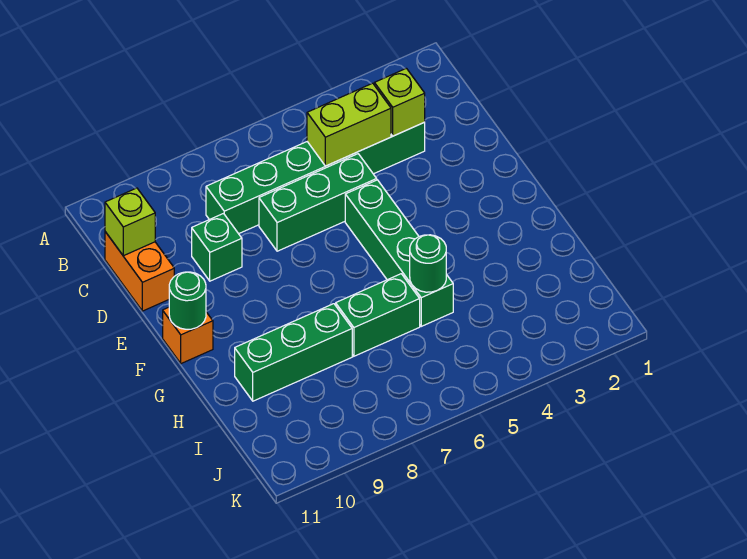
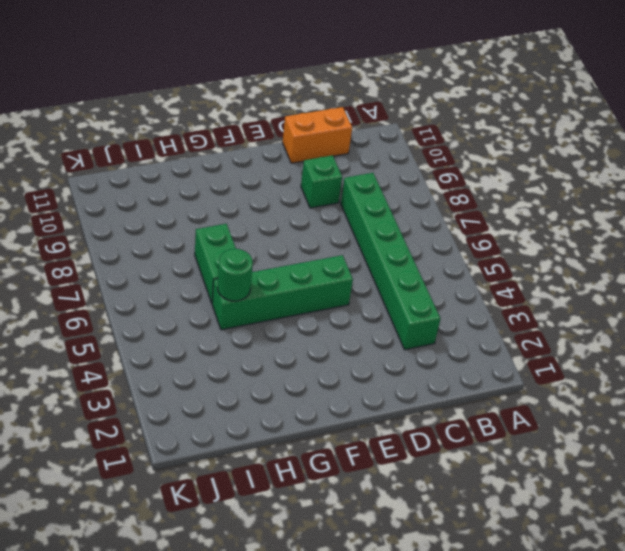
none -> green 1x3 brick [259,154,377,251]
none -> orange 1x1 brick [163,307,213,364]
none -> green 1x3 brick [235,304,352,401]

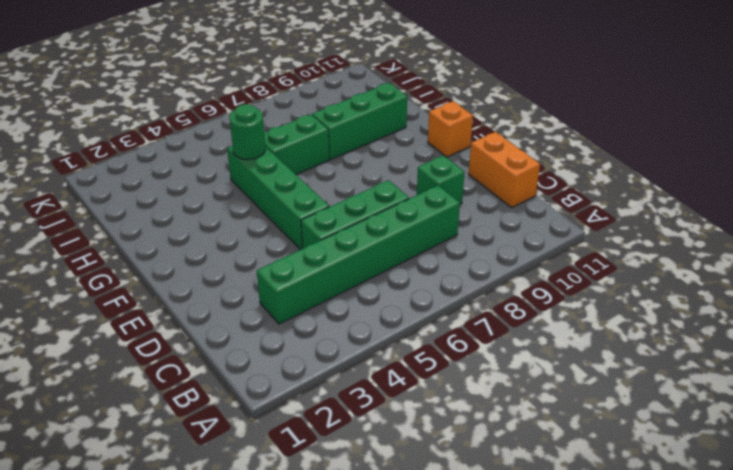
none -> lime 1x1 brick [374,68,425,136]
none -> lime 1x2 brick [307,83,391,166]
none -> lime 1x1 brick [105,188,155,256]

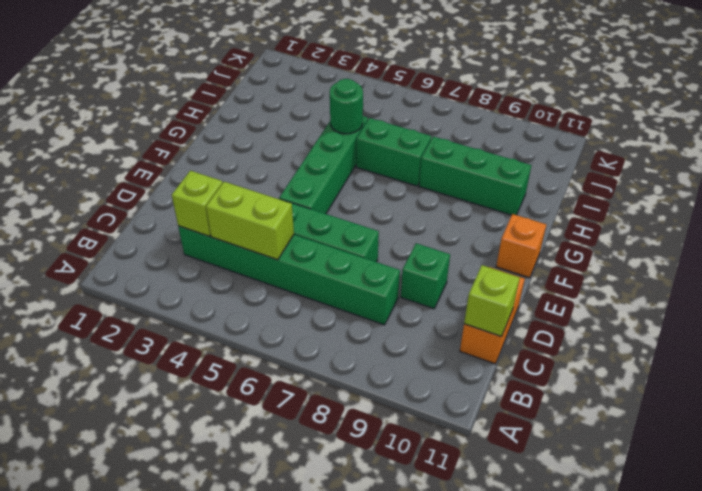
none -> green 1x1 round brick [169,272,206,329]

